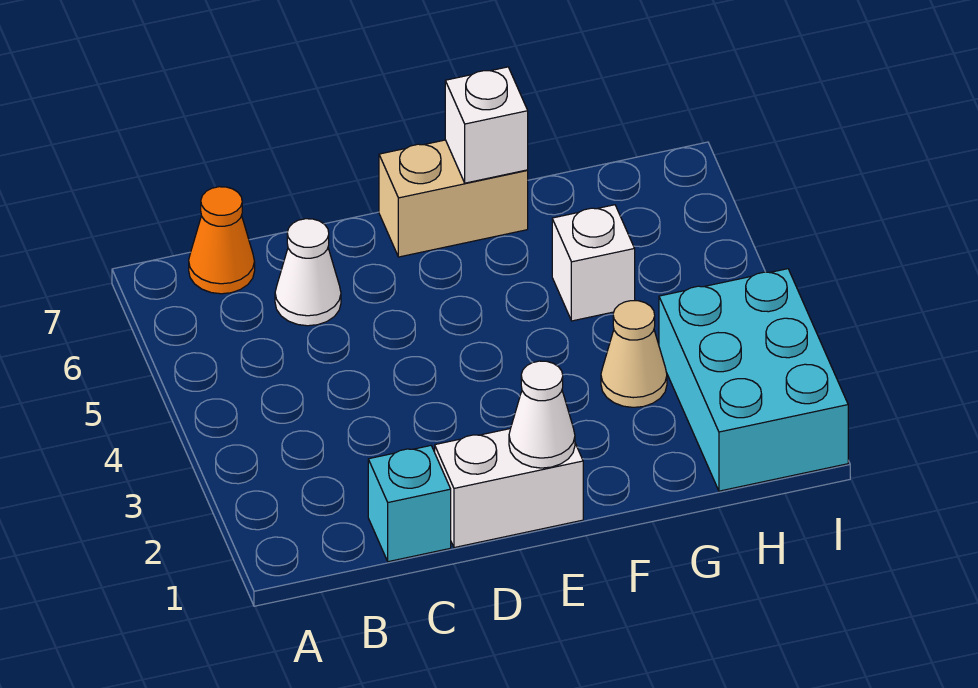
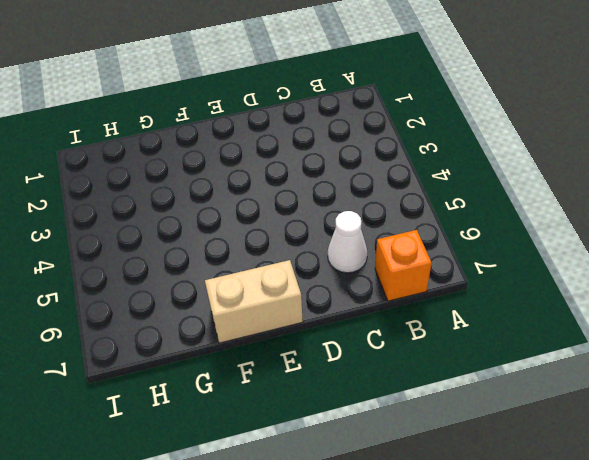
orange 1x1 brick [375,230,432,301] -> orange 1x1 cone [189,187,255,294]
none -> cyan 1x1 brick [368,446,451,562]
none -> white 1x2 brick [435,429,583,548]

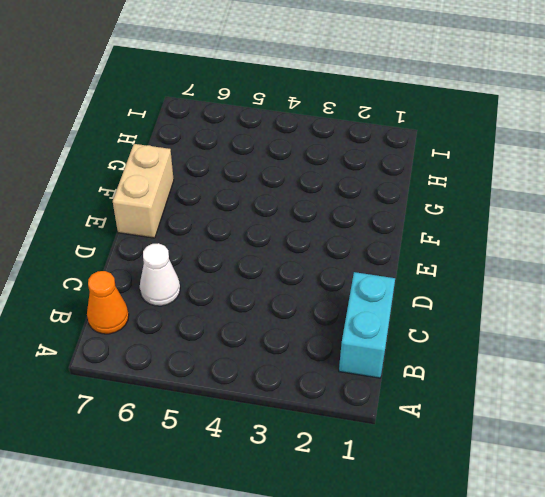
cyan 1x2 brick [339,272,395,378] -> cyan 1x1 brick [368,446,451,562]
none -> white 1x2 brick [435,429,583,548]
none -> tan 1x1 cone [601,301,667,407]

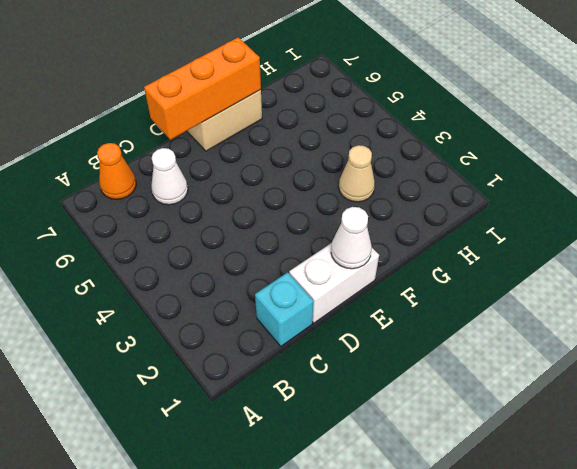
orange 1x3 brick [144,37,261,140] -> white 1x1 brick [445,67,528,183]
none -> white 1x1 brick [552,205,635,321]
none -> cyan 2x3 brick [659,269,848,491]

